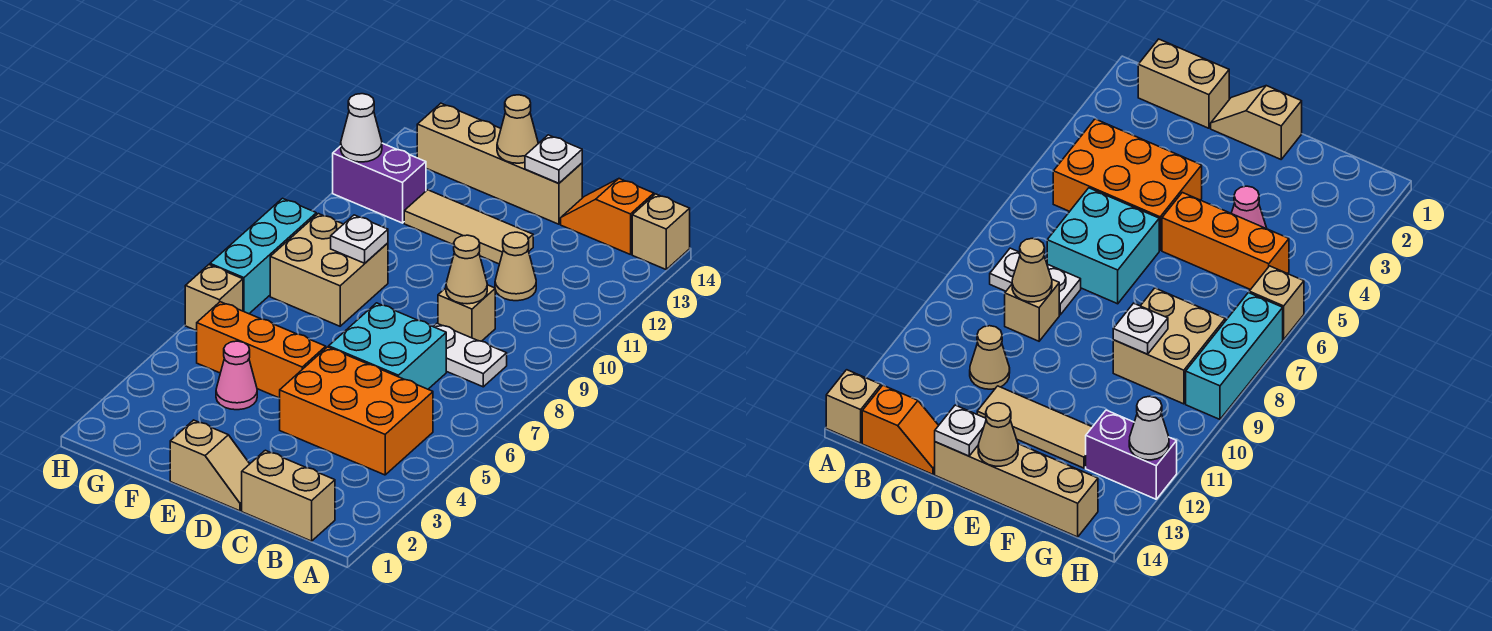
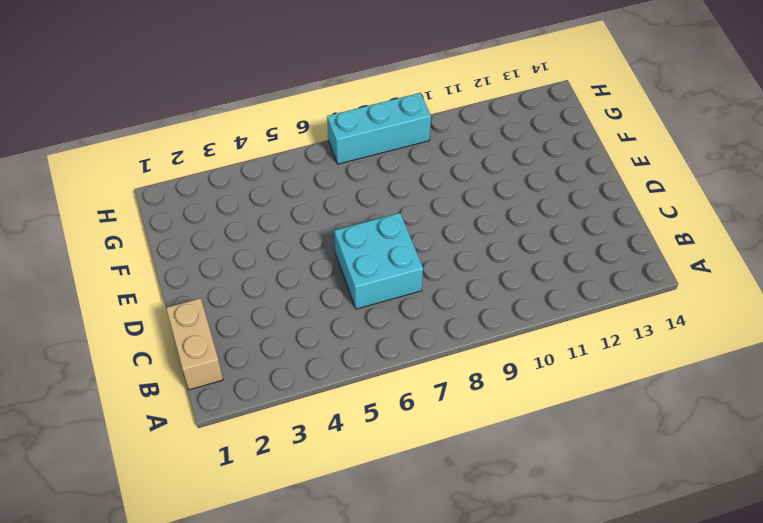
none -> tan 1x1 brick [632,194,690,269]
none -> orange 2x3 brick [280,347,433,475]
none -> white 1x2 plate [433,324,507,387]

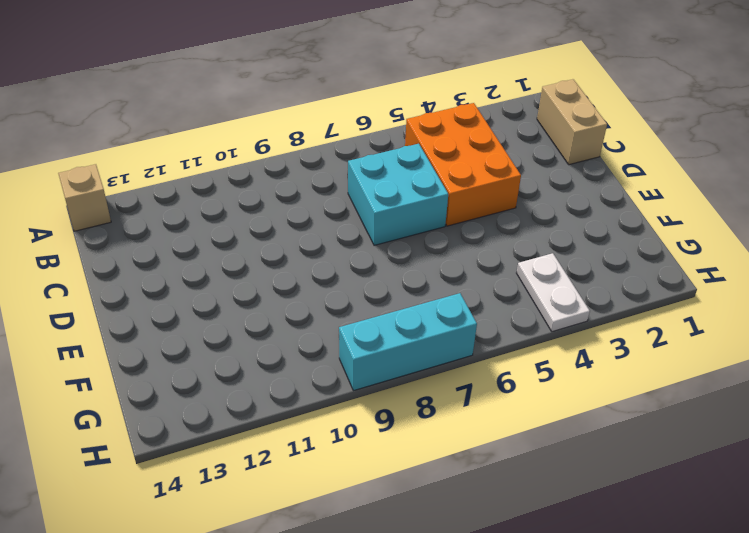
white 1x2 plate [517,253,590,332] -> white 1x2 plate moved to [433,324,507,387]
none -> orange 1x2 slope [561,179,654,255]
none -> tan 1x1 brick [438,285,495,341]
none -> tan 1x1 cone [495,232,536,301]

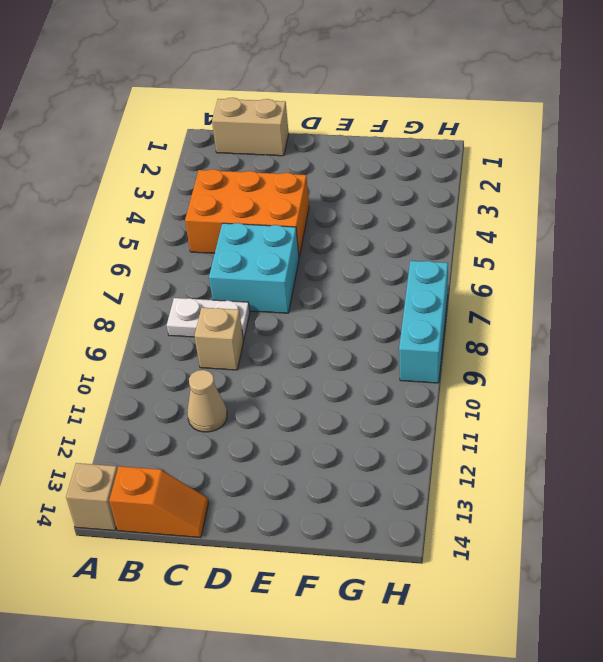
none -> tan 1x2 slope [170,420,249,511]
none -> tan 1x3 tile [404,190,533,264]
none -> tan 1x4 brick [417,103,582,224]

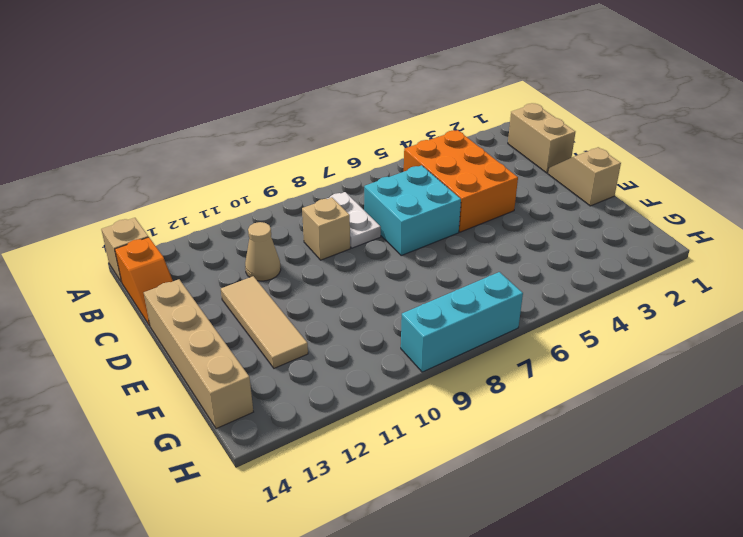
none -> orange 1x3 brick [197,302,326,398]
none -> pink 1x1 cone [216,341,257,410]
none -> tan 2x2 brick [270,214,388,326]

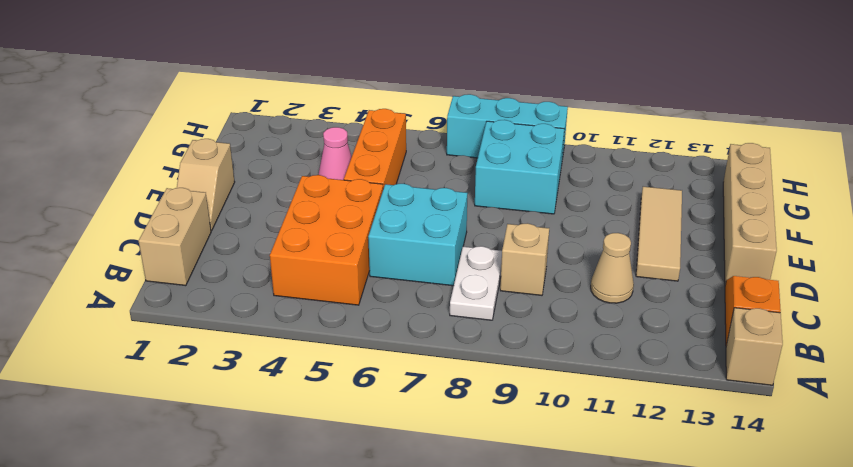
cyan 2x2 brick [475,120,564,214] -> tan 2x2 brick [270,214,388,326]
none -> purple 1x2 brick [333,143,426,223]
none -> tan 1x1 brick [185,265,243,331]
none -> tan 1x1 cone [446,235,487,304]

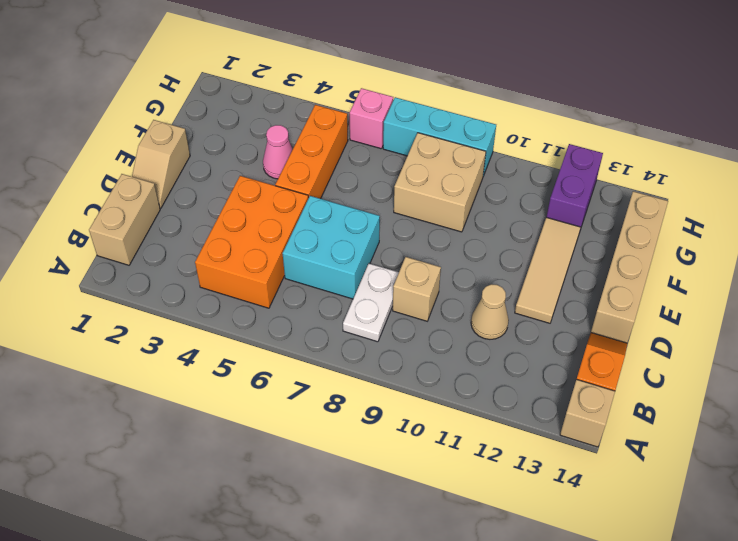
pink 1x1 brick [350,88,393,149] -> tan 1x1 brick [185,265,243,331]
none -> tan 1x1 cone [446,235,487,304]
none -> white 1x1 plate [525,135,582,183]
none -> tan 1x1 cone [497,95,538,163]

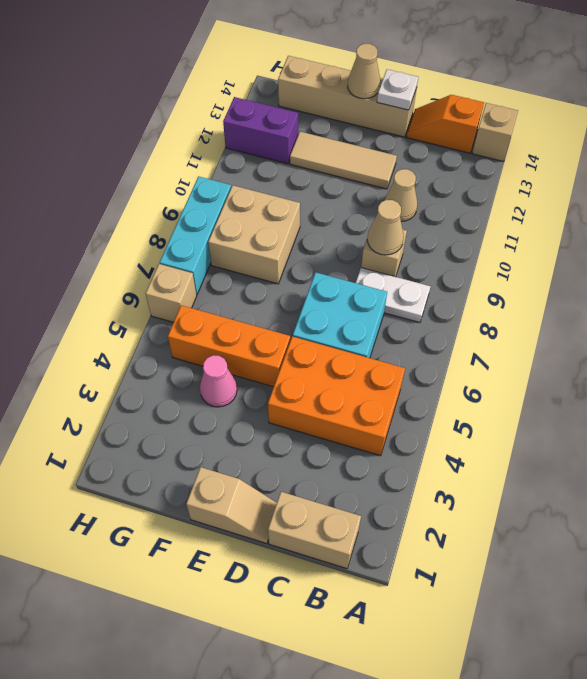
none -> white 1x1 plate [331,215,388,263]
none -> white 1x1 cone [341,94,382,162]

